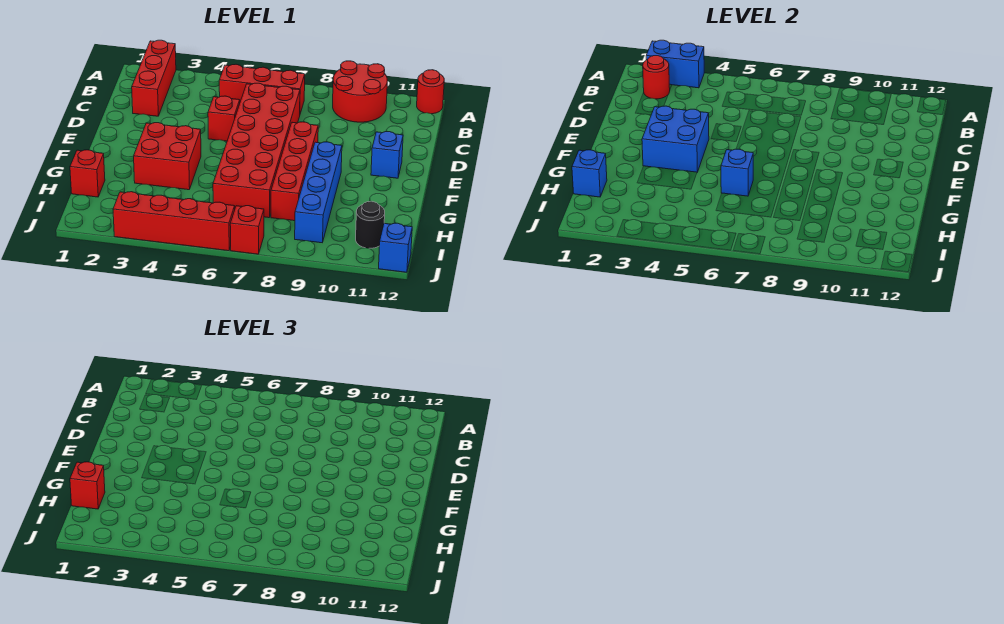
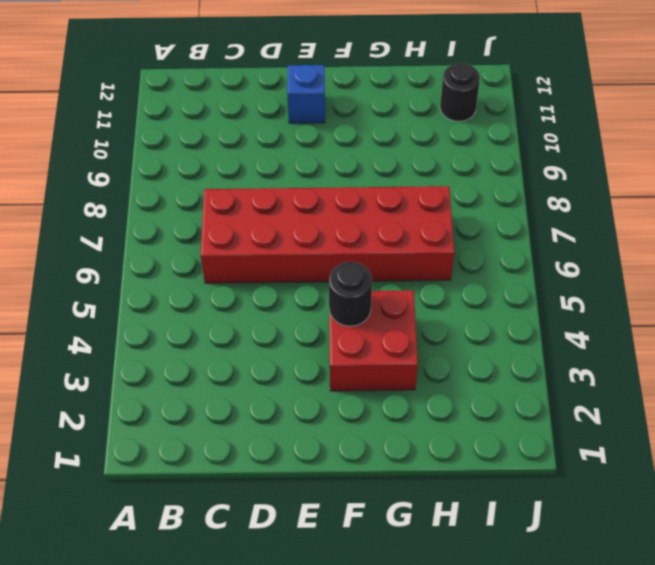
black 1x1 round brick [329,262,372,326] -> blue 2x2 brick [642,106,709,172]
none -> red 1x3 brick [132,40,176,116]
none -> red 2x2 round brick [333,61,387,122]
none -> red 1x1 round brick [417,70,444,114]

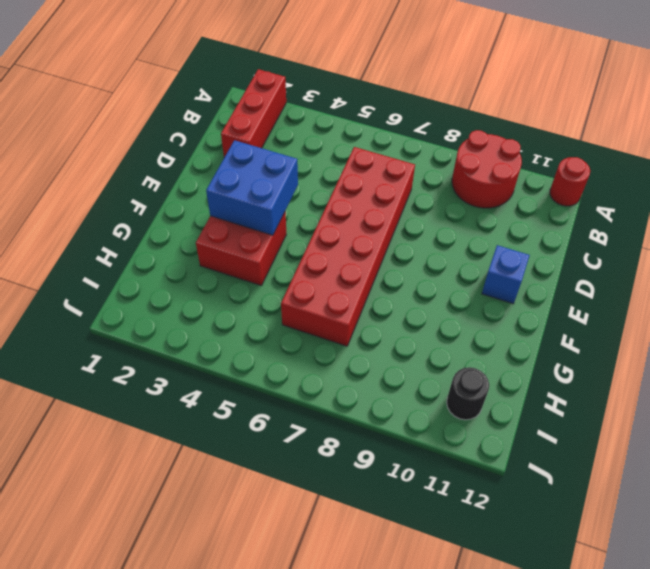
none -> red 1x3 brick [219,64,305,114]
none -> red 1x1 brick [208,96,240,141]
none -> red 1x4 brick [271,122,318,221]

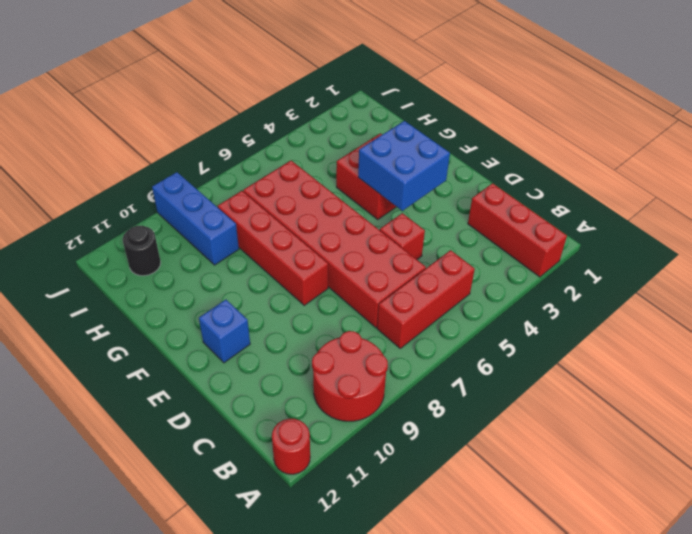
blue 1x3 brick [152,172,239,265] -> blue 1x4 brick [295,142,342,243]
none -> red 1x1 brick [70,150,105,197]
none -> red 1x4 brick [113,192,235,251]
none -> red 1x1 brick [230,206,264,254]

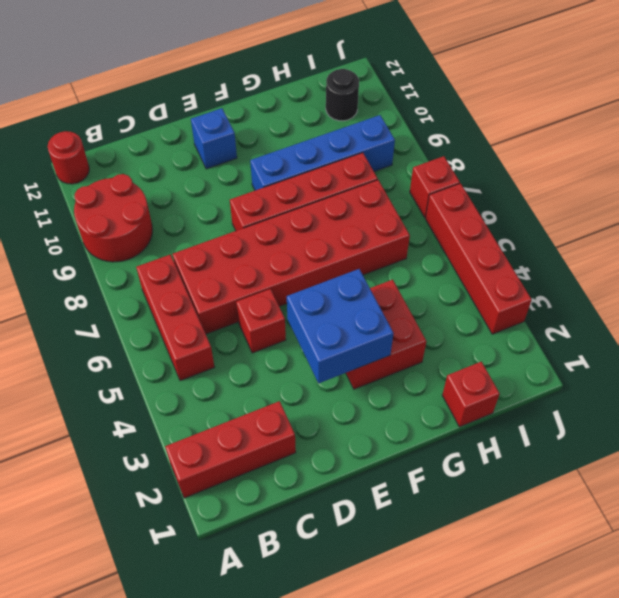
none -> blue 1x1 brick [379,223,412,272]
none -> blue 1x2 brick [646,40,704,88]
none -> red 1x1 round brick [643,56,670,99]

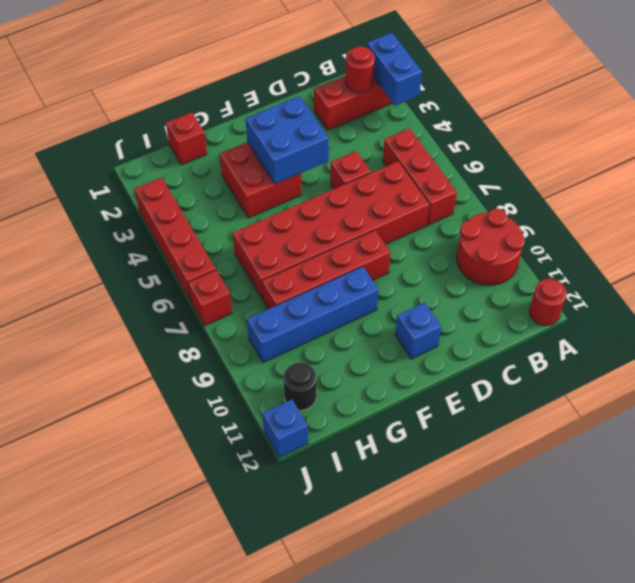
none -> blue 1x1 brick [721,149,753,196]
none -> blue 1x1 brick [572,150,607,197]
none -> red 1x1 brick [70,462,105,509]

